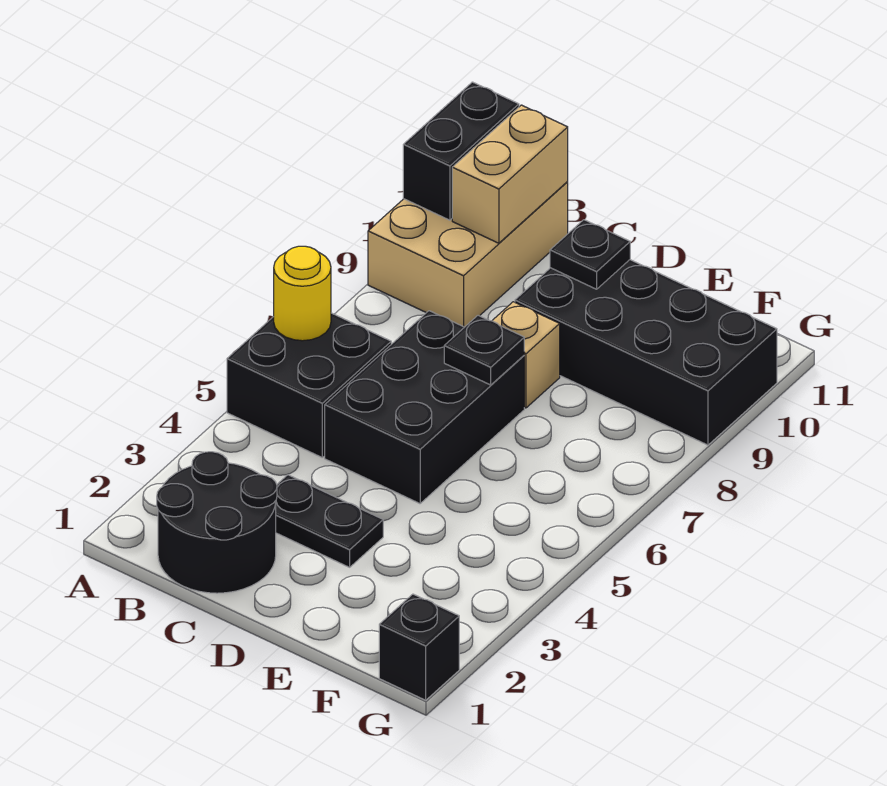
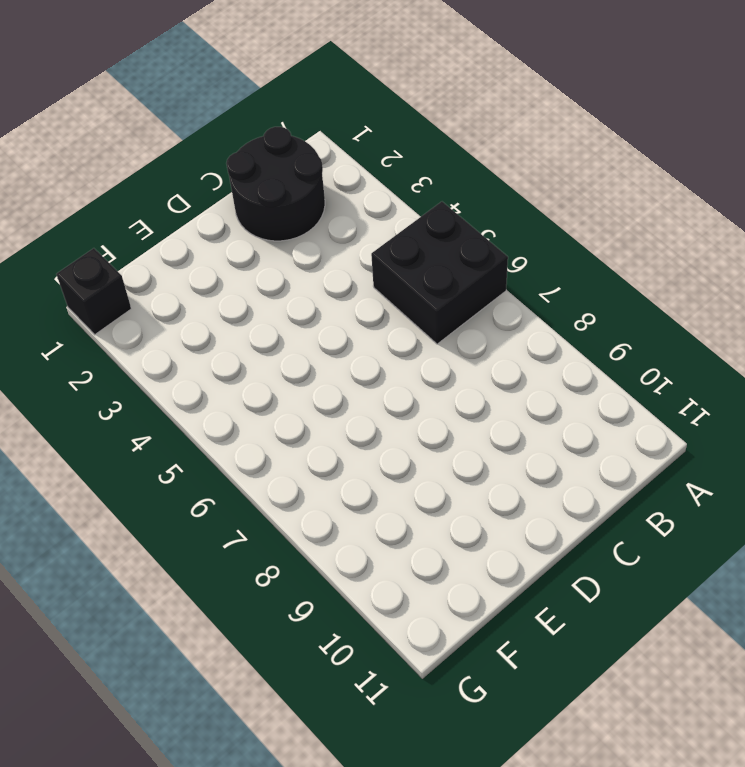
none -> tan 2x3 brick [368,182,568,327]
none -> black 1x2 plate [276,475,383,567]
none -> black 2x3 brick [325,311,524,504]

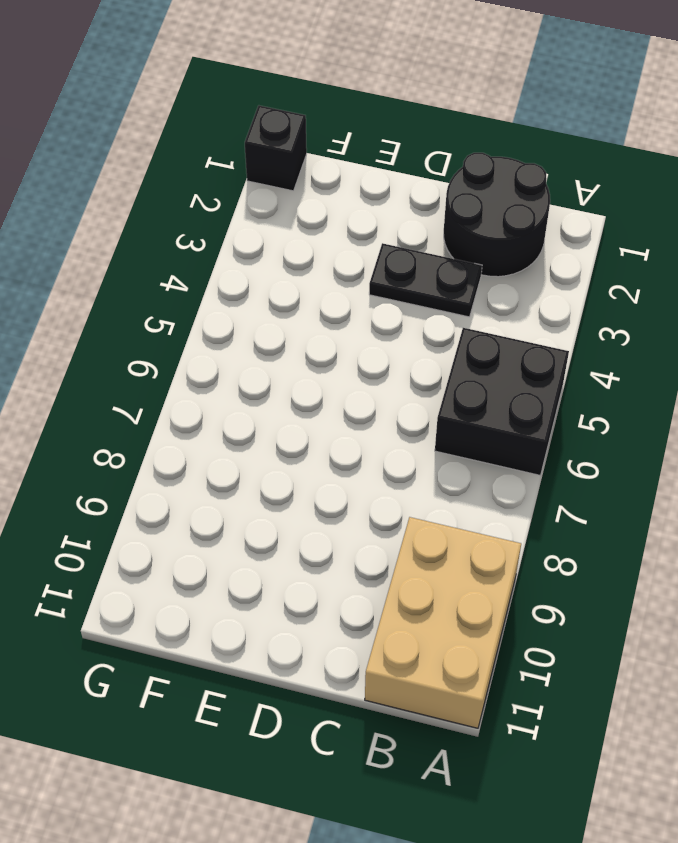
none -> black 2x3 brick [325,311,524,504]
none -> tan 1x1 brick [492,302,560,408]
none -> black 2x4 brick [515,260,777,445]

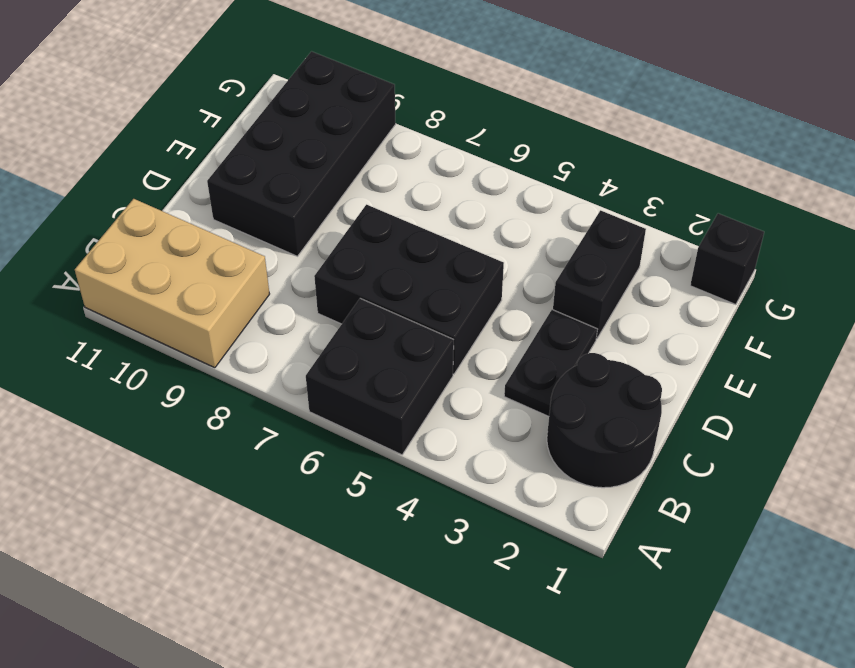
black 1x2 brick [553,210,646,339] -> black 1x2 brick turned to [403,82,519,220]
none -> tan 1x1 brick [492,302,560,408]
none -> yellow 1x1 round brick [274,246,331,341]
none -> tan 1x2 brick [452,105,568,243]

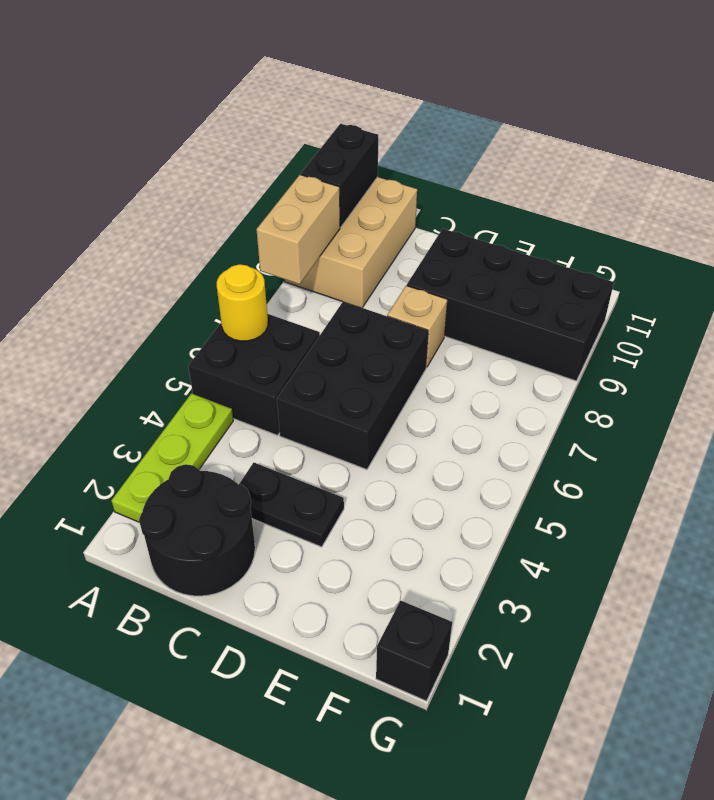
lime 1x3 plate [111,393,233,522] -> none
tan 1x2 brick [256,175,340,284] -> tan 1x2 brick moved to [452,105,568,243]
none -> black 1x1 plate [444,315,524,385]
none -> black 1x1 plate [550,220,630,289]

